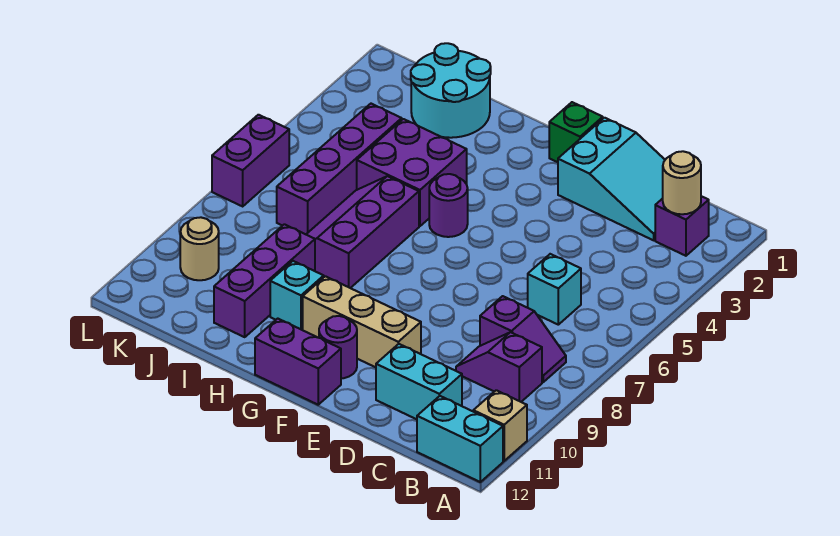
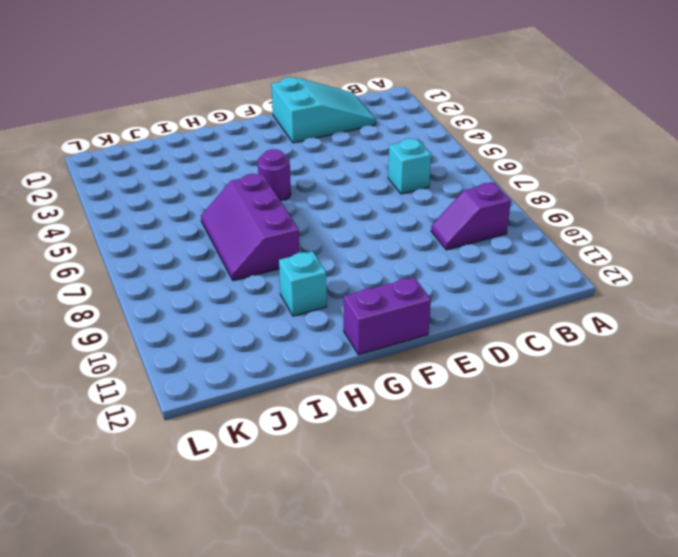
none -> tan 1x1 brick [473,390,527,461]
none -> cyan 1x2 brick [417,396,503,482]
none -> purple 1x1 brick [655,196,709,256]

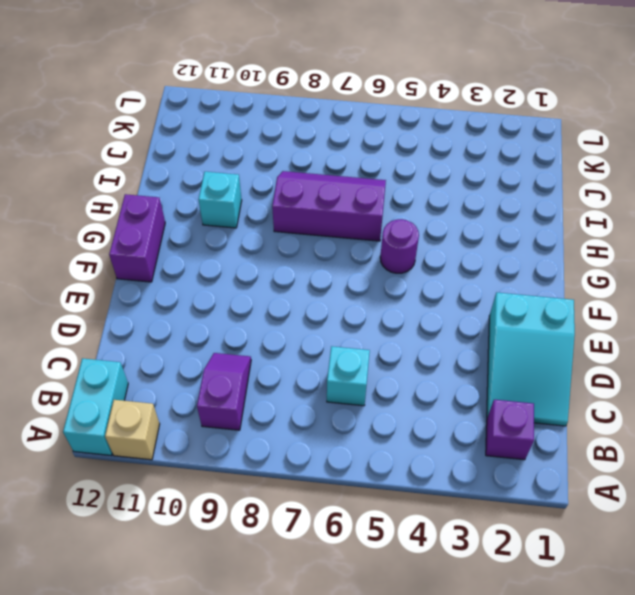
none -> purple 1x2 slope [480,296,566,382]
none -> cyan 1x2 brick [376,344,462,419]
none -> tan 1x3 brick [303,276,421,367]

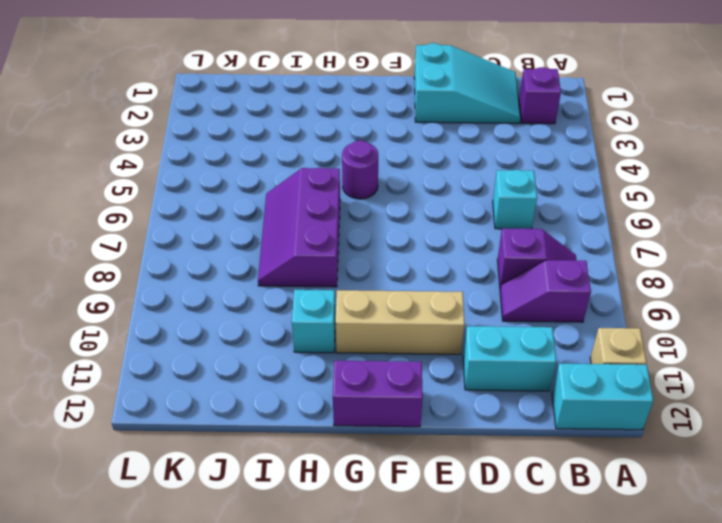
none -> green 1x1 brick [549,102,603,162]
none -> purple 1x1 round brick [319,316,357,379]
none -> purple 2x2 brick [357,119,467,226]

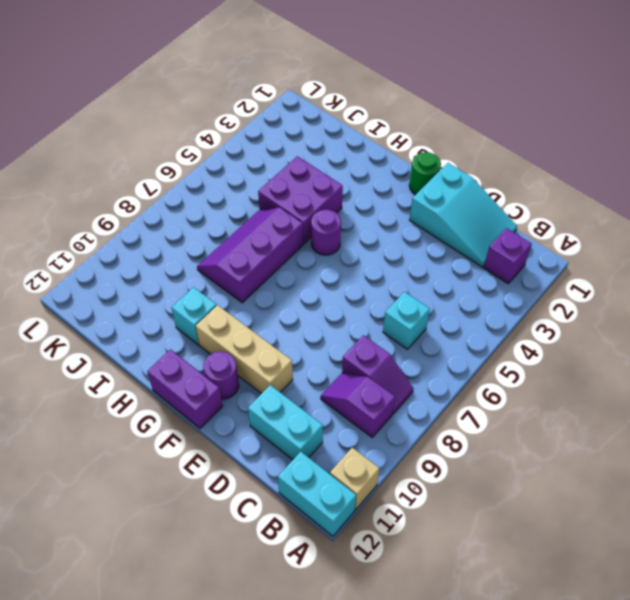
green 1x1 round brick [409,152,441,195] -> green 1x1 brick [549,102,603,162]
none -> cyan 2x2 round brick [411,43,491,138]
none -> purple 1x3 brick [214,224,315,337]
none -> purple 1x4 brick [277,104,402,234]

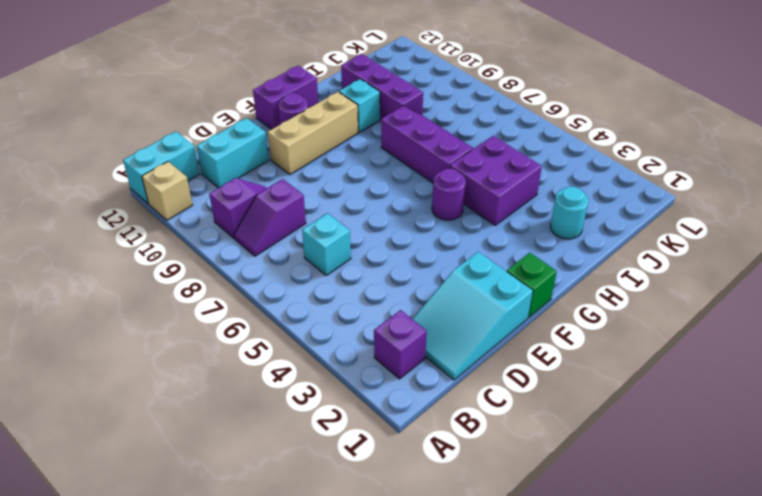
cyan 1x1 round brick [550,187,589,239] -> cyan 2x2 round brick [411,43,491,138]
none -> purple 1x4 brick [277,104,402,234]
none -> tan 1x1 round brick [180,217,219,280]
none -> purple 1x2 brick [212,115,289,206]

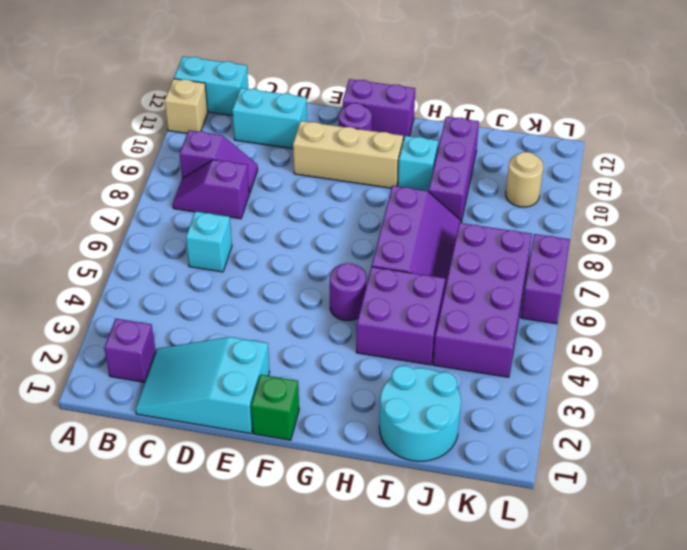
purple 2x4 brick [433,223,532,377] -> purple 1x4 brick [277,104,402,234]
none -> tan 1x1 round brick [663,151,701,214]

